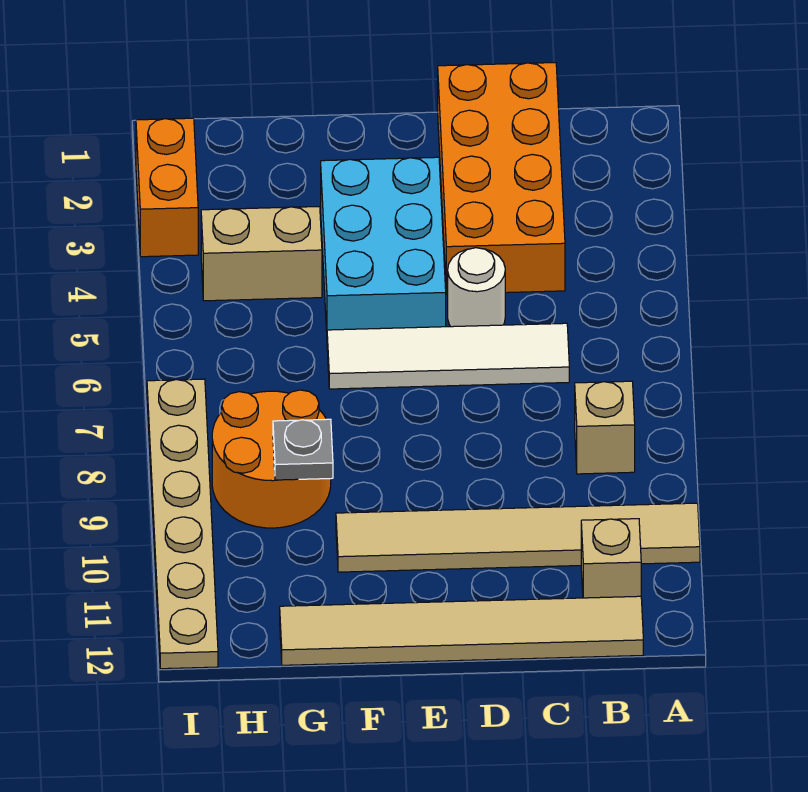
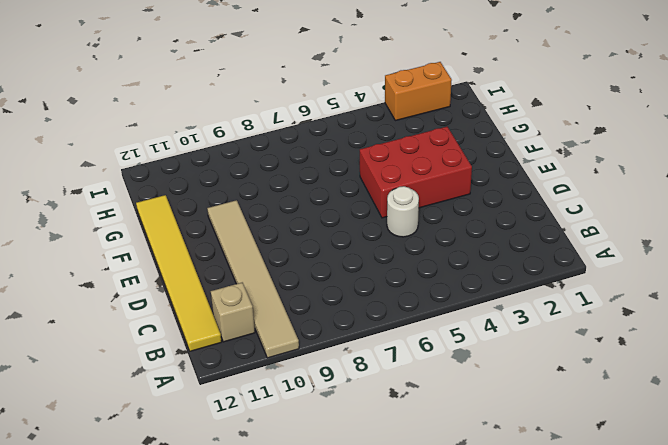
yellow 1x6 tile [136,195,222,351] -> tan 1x6 tile [280,596,643,665]
red 2x3 brick [360,127,472,218] -> cyan 2x3 brick [321,157,446,332]
none -> tan 1x1 brick [575,381,635,474]
none -> orange 2x4 brick [438,63,565,294]
none -> white 1x4 tile [327,323,569,389]

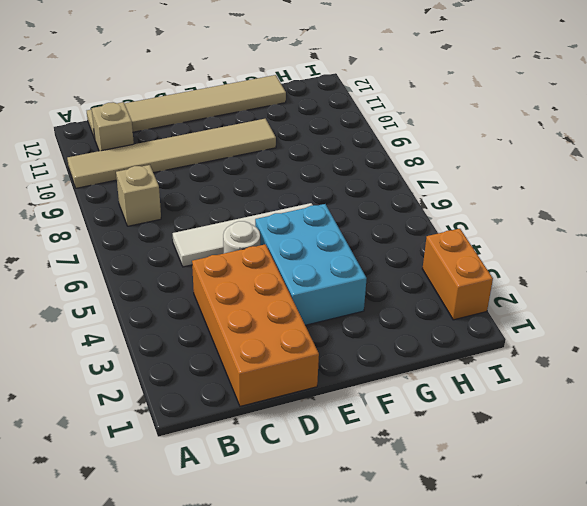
none -> tan 1x2 brick [201,207,322,301]
none -> orange 2x2 round brick [212,390,331,528]
none -> tan 1x6 plate [147,379,218,669]

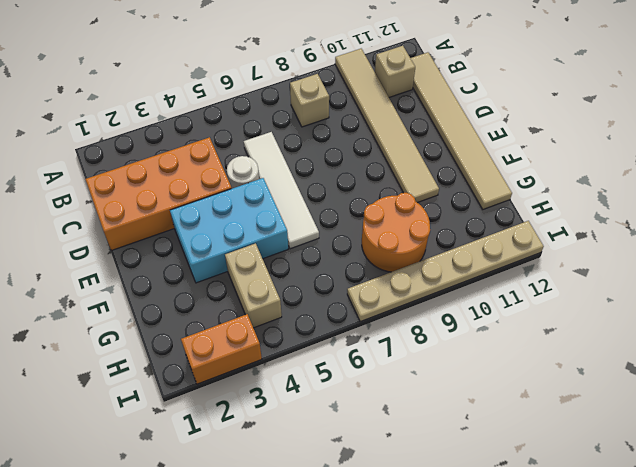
none -> grey 1x1 plate [273,419,333,480]

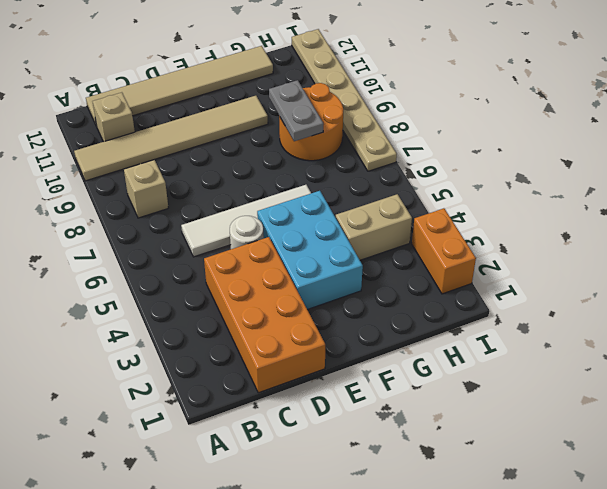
grey 1x2 plate [269,80,324,141] -> grey 1x1 plate [273,419,333,480]

